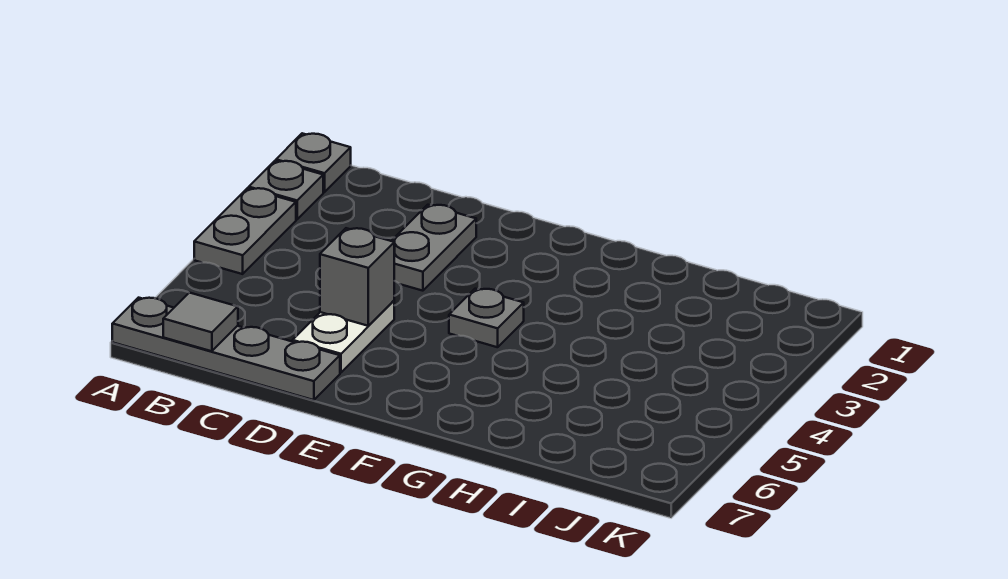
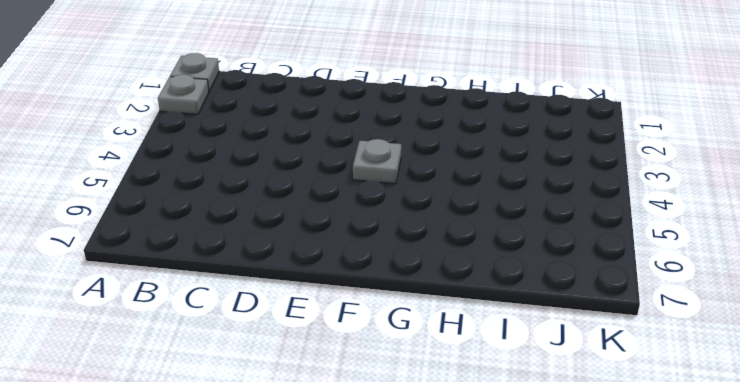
none -> grey 1x2 plate [194,188,296,274]
none -> grey 1x4 plate [112,298,340,400]

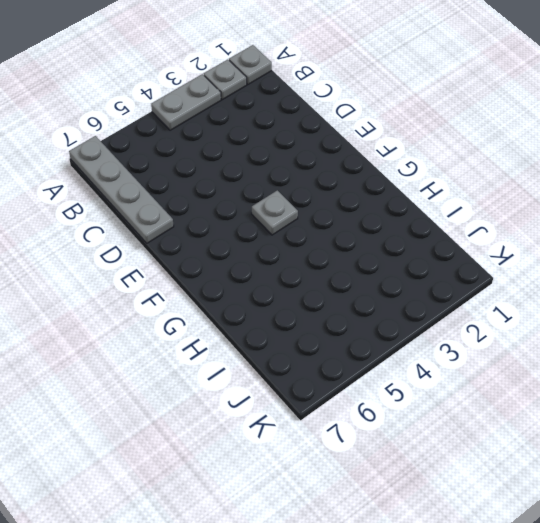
none -> grey 1x2 plate [392,205,476,291]
none -> white 1x2 plate [293,301,394,373]

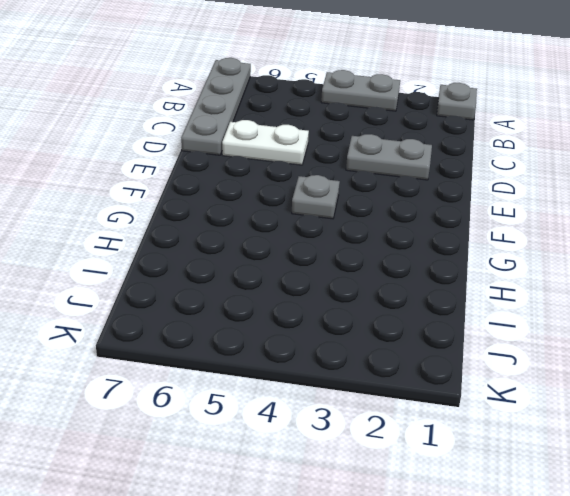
none -> grey 1x1 plate [249,161,323,219]
none -> grey 1x1 tile [163,293,238,351]

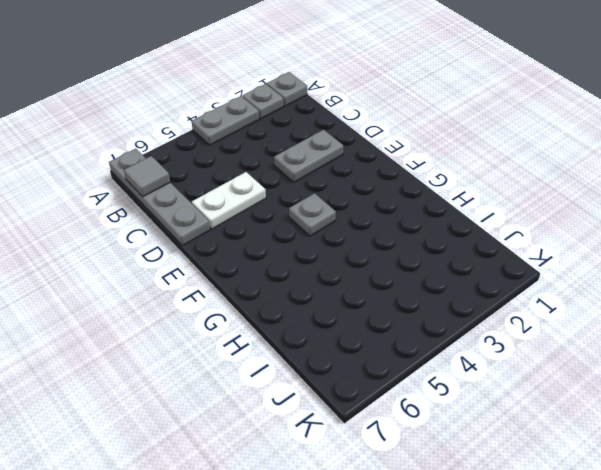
none -> grey 1x1 brick [320,228,394,326]

